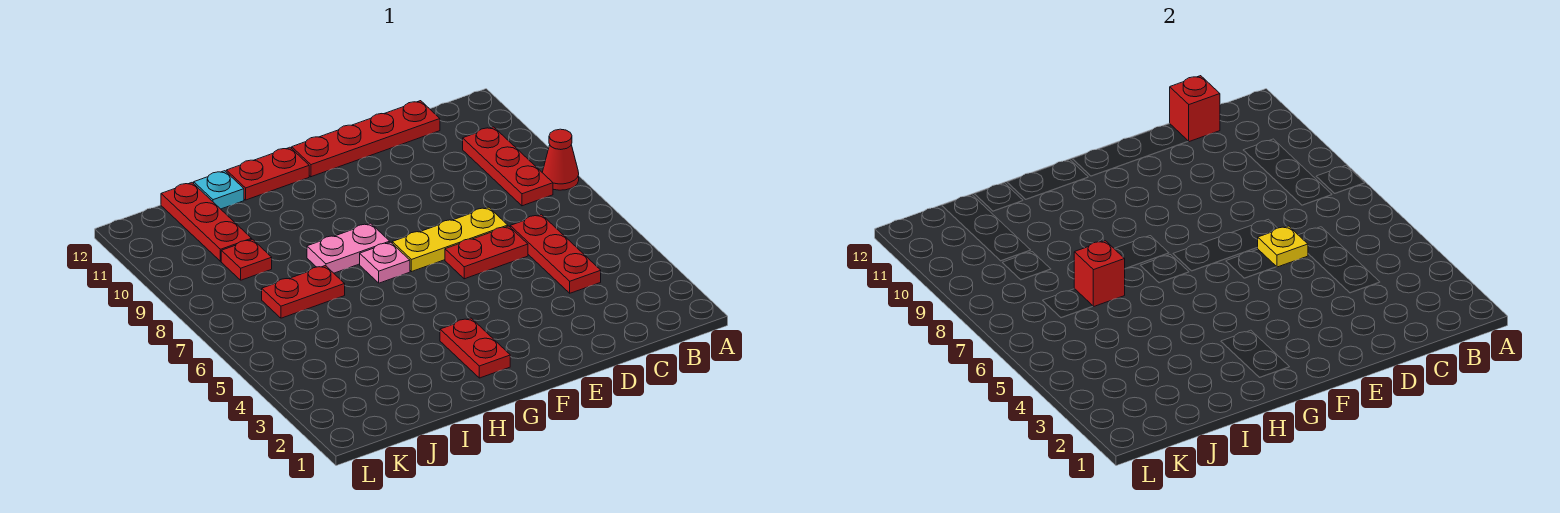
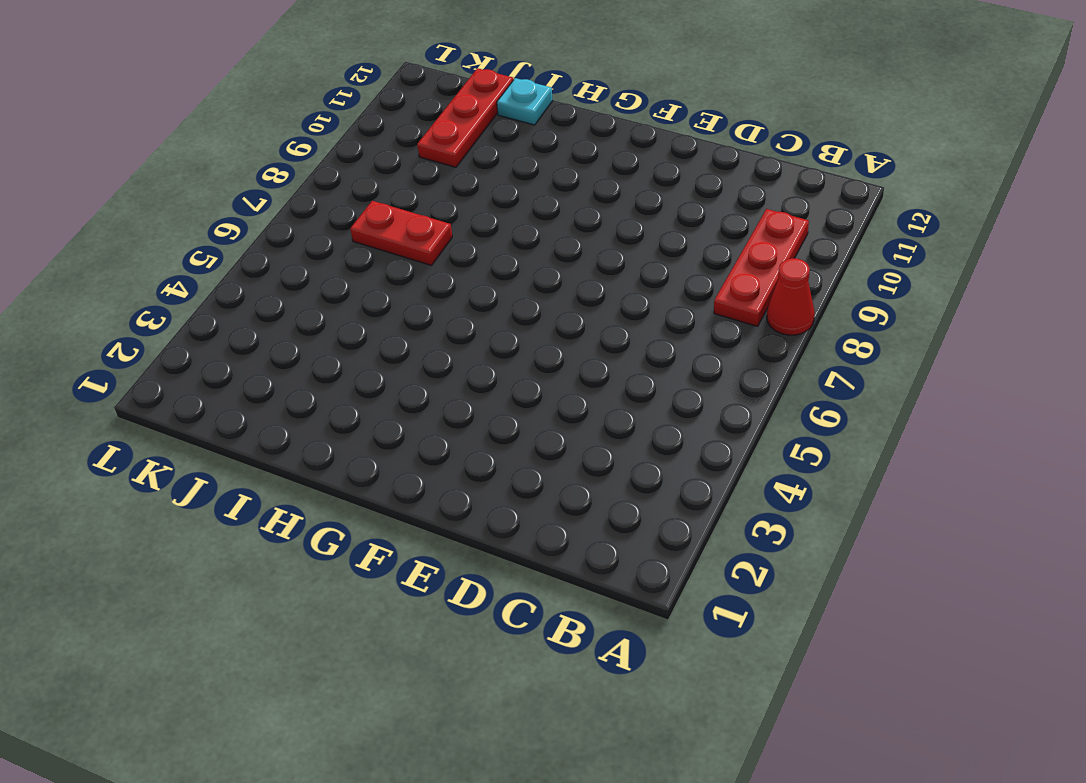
none -> red 1x3 plate [510,214,601,293]
none -> red 1x4 plate [292,101,440,177]
none -> red 1x2 plate [445,226,528,279]

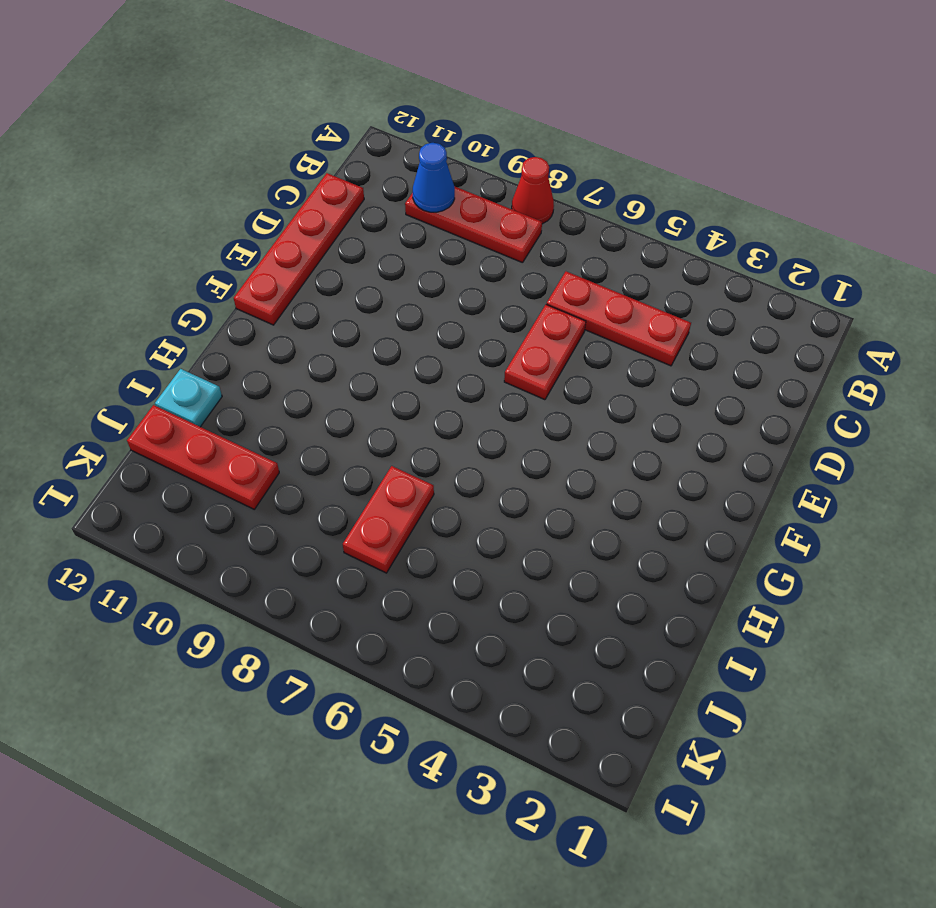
blue 1x1 cone [413,143,455,212] -> none
none -> yellow 1x3 plate [392,207,508,272]
none -> red 1x2 plate [440,318,510,378]
none -> pink 1x1 plate [360,242,410,283]

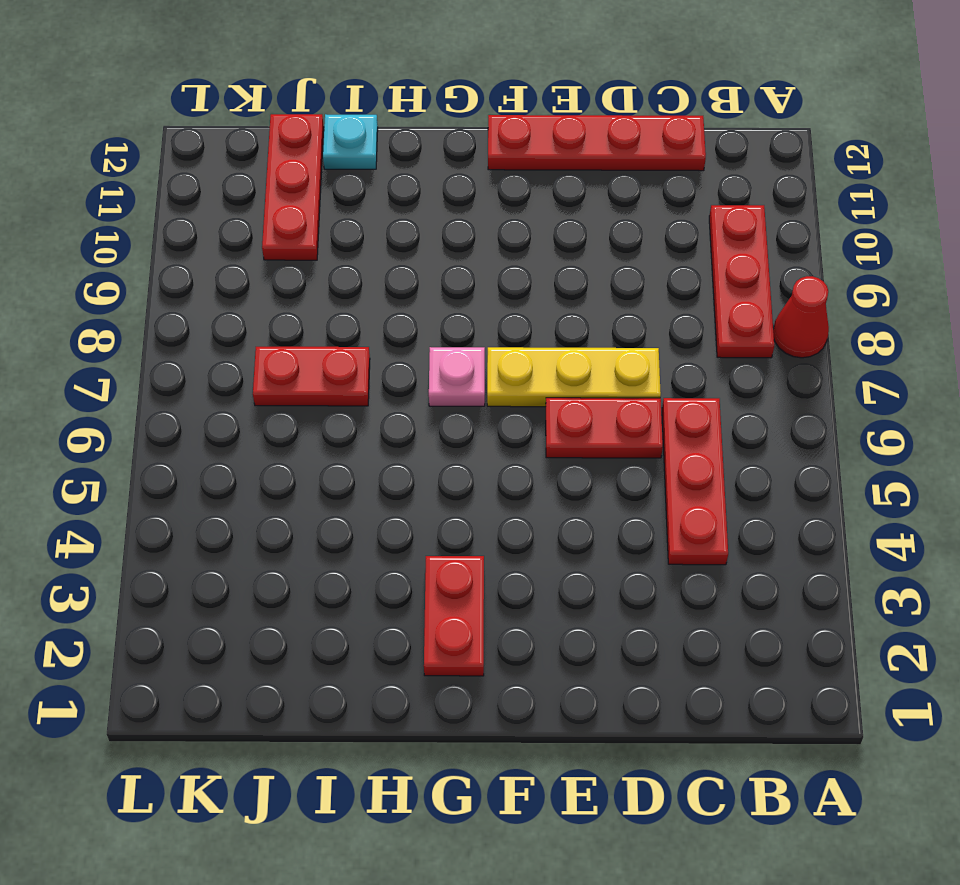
none -> pink 1x2 plate [307,223,390,273]
none -> red 1x2 plate [226,147,309,200]
none -> red 1x1 plate [221,239,272,280]

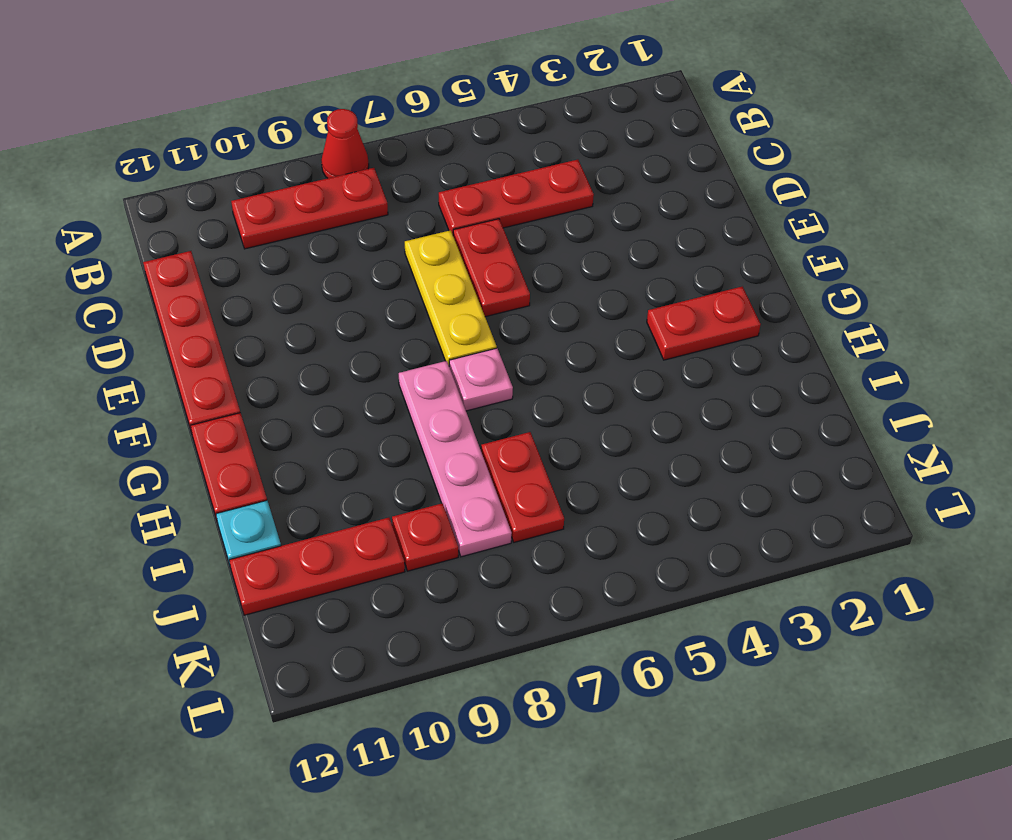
pink 1x4 plate [399,361,512,557] -> pink 1x2 plate [307,223,390,273]
none -> red 1x1 brick [1170,76,1220,142]
none -> yellow 1x1 plate [1257,226,1308,267]
none -> red 1x1 brick [1074,241,1125,307]

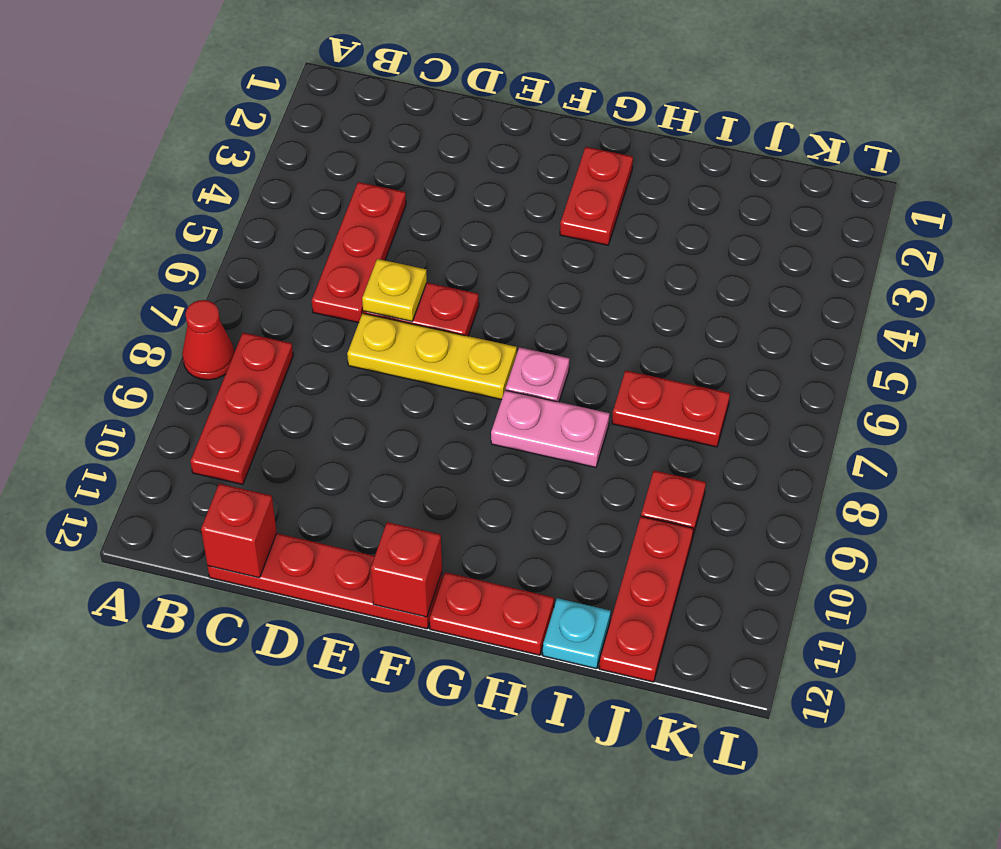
red 1x1 brick [371,522,442,617] -> red 1x1 brick moved to [1074,241,1125,307]

